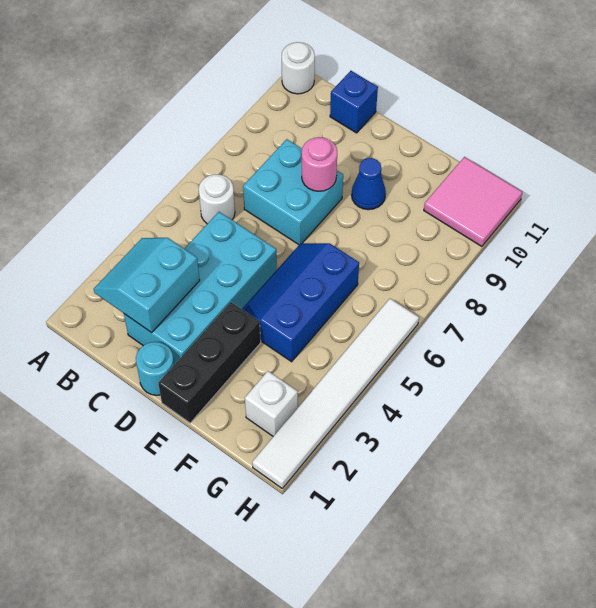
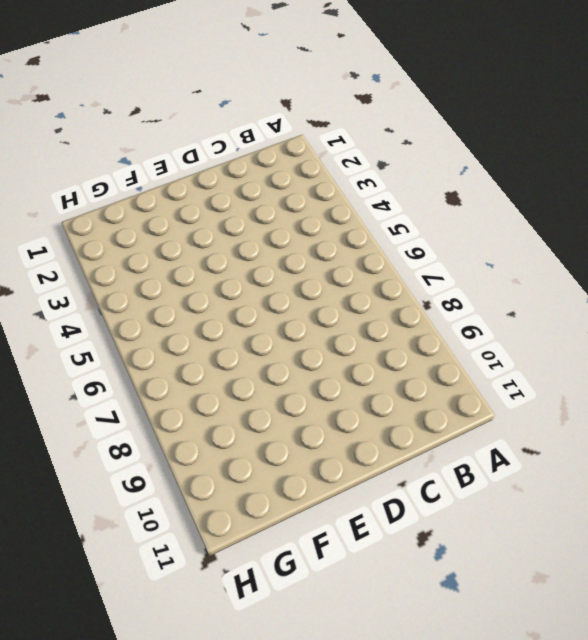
none -> white 1x1 round brick [282,42,315,94]
none -> white 1x1 round brick [199,174,235,224]
none -> cyan 2x4 brick [124,212,277,365]

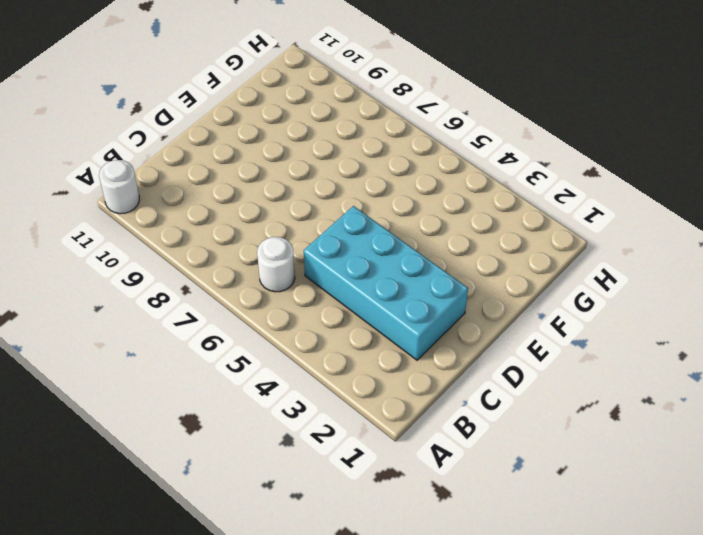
none -> cyan 2x2 brick [243,139,343,245]
none -> blue 1x1 brick [330,71,378,133]
none -> cyan 1x1 round brick [136,342,174,395]

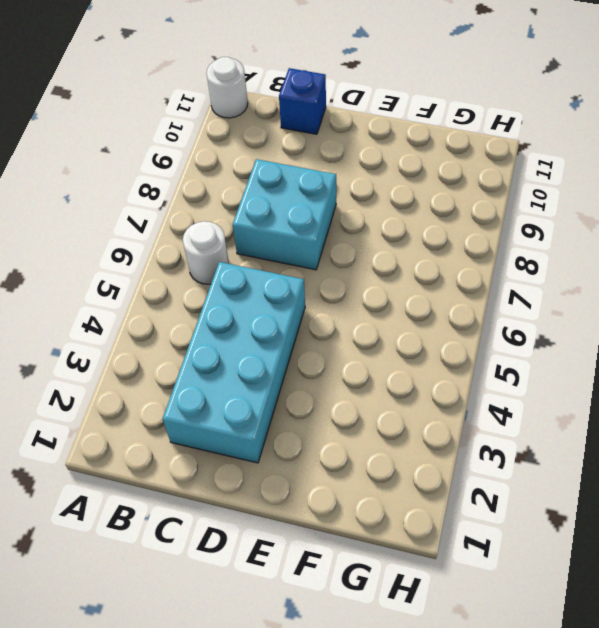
none -> cyan 1x1 round brick [136,342,174,395]
none -> black 1x3 brick [158,302,261,423]
none -> blue 2x3 slope [242,243,359,362]

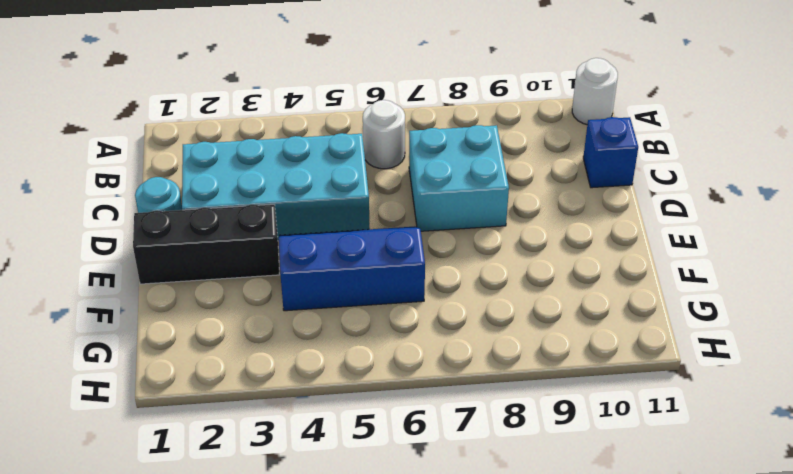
none -> blue 1x1 cone [351,158,386,210]
none -> white 1x1 brick [245,371,298,436]
none -> pink 2x2 tile [424,157,522,247]

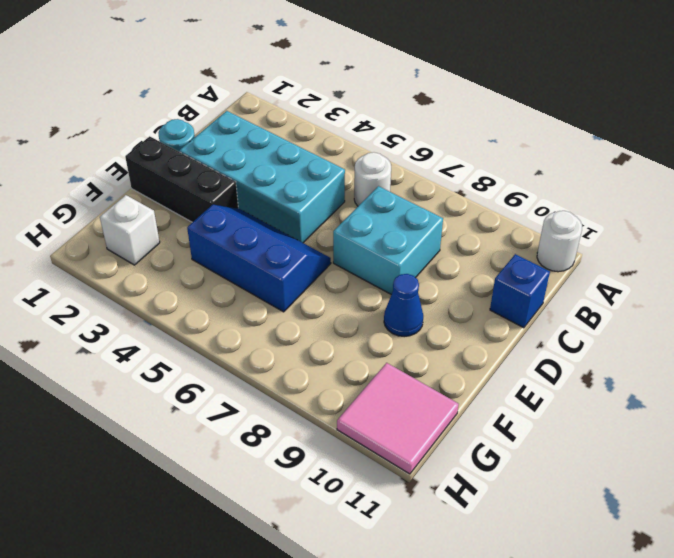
none -> white 1x6 tile [252,299,419,488]
none -> cyan 2x2 slope [94,238,200,333]
none -> pink 1x1 round brick [302,137,337,191]

